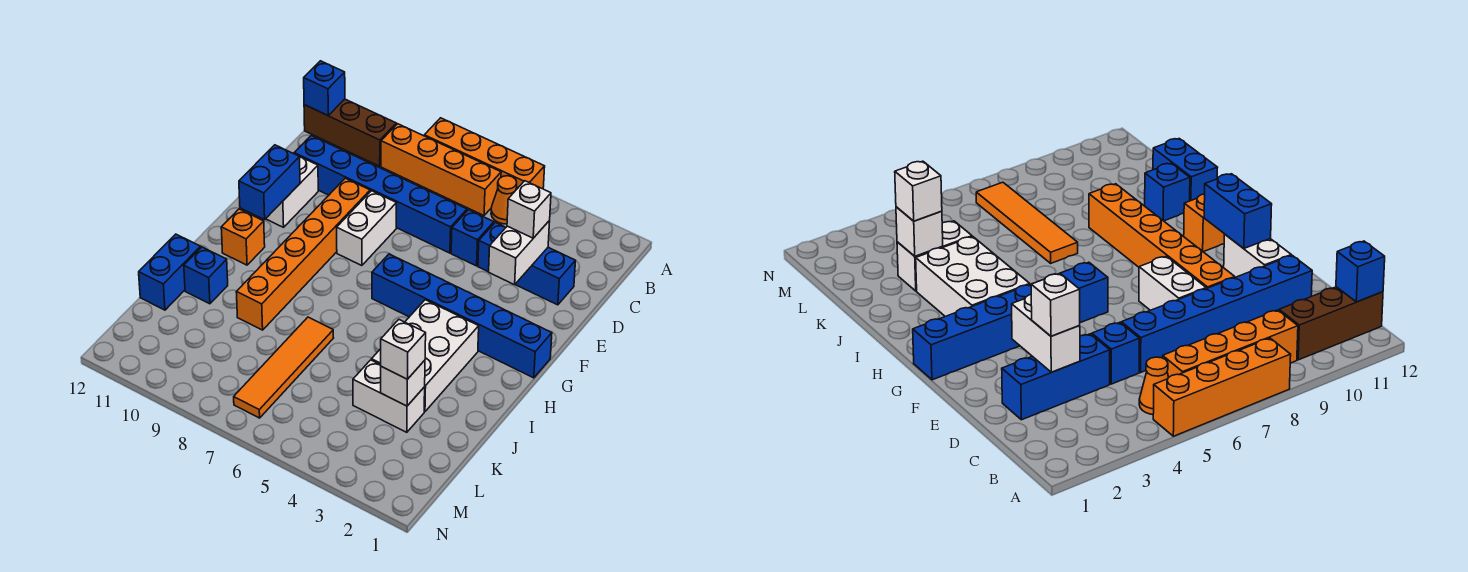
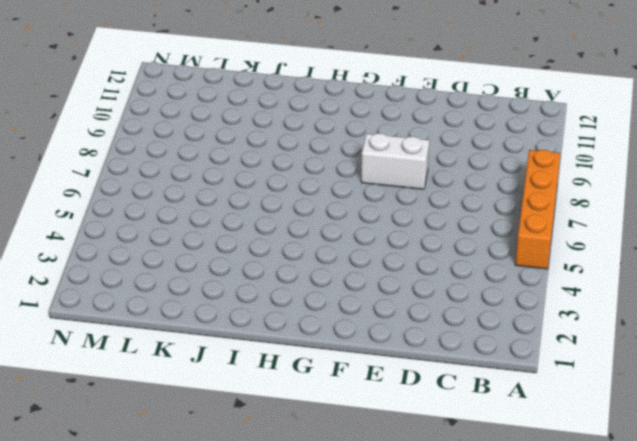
none -> orange 1x1 cone [491,176,517,224]
none -> orange 1x4 brick [381,124,501,216]
none -> brown 1x3 brick [304,99,396,166]

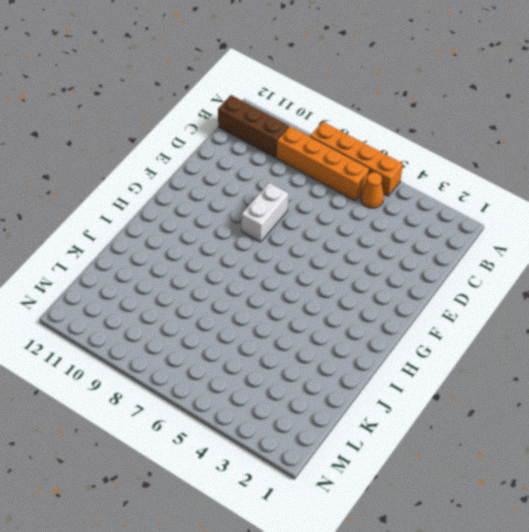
none -> blue 1x3 brick [478,222,575,305]
none -> blue 1x1 brick [451,210,494,266]
none -> blue 1x6 brick [294,136,467,253]

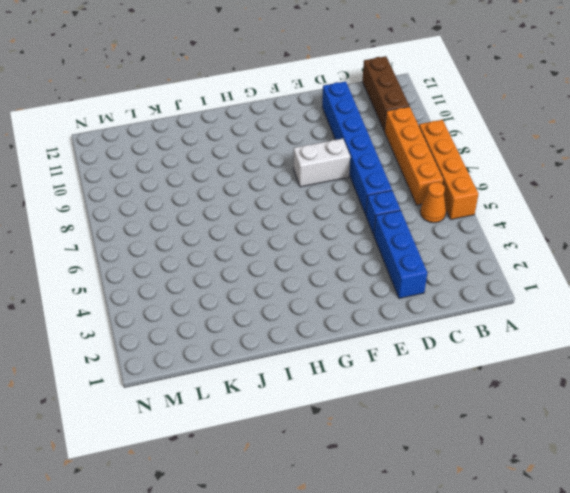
none -> orange 1x6 brick [236,178,370,330]
none -> white 1x2 brick [266,157,318,227]
none -> blue 1x6 brick [372,254,552,378]

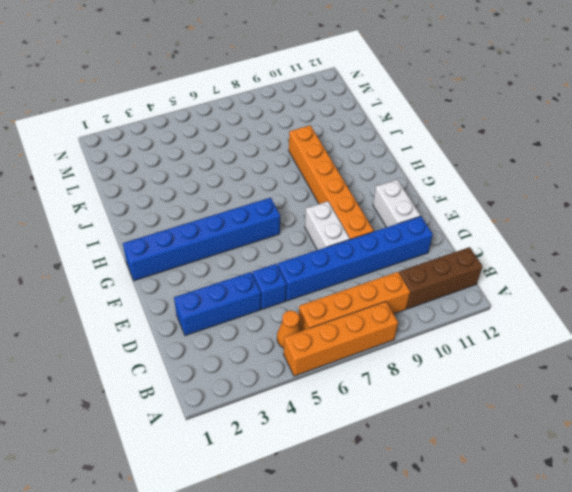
none -> white 2x3 brick [371,300,479,412]
none -> orange 1x1 brick [221,209,265,265]
none -> orange 1x4 tile [234,317,333,418]

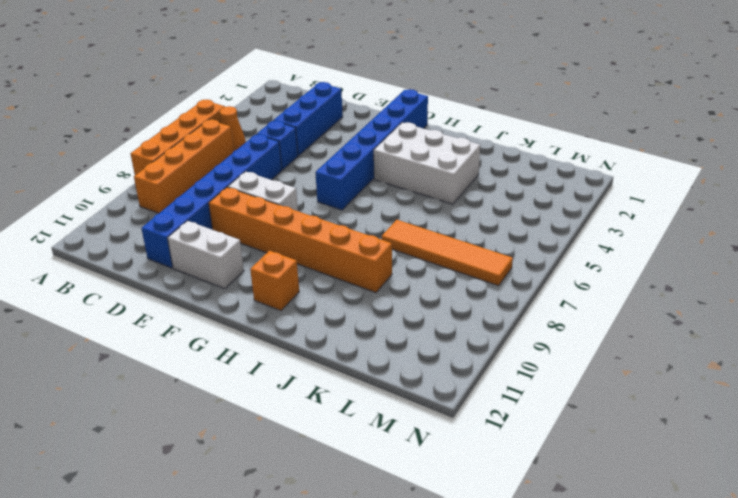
none -> brown 1x3 brick [304,99,396,166]
none -> blue 1x1 brick [184,247,228,304]
none -> blue 1x2 brick [139,234,201,310]

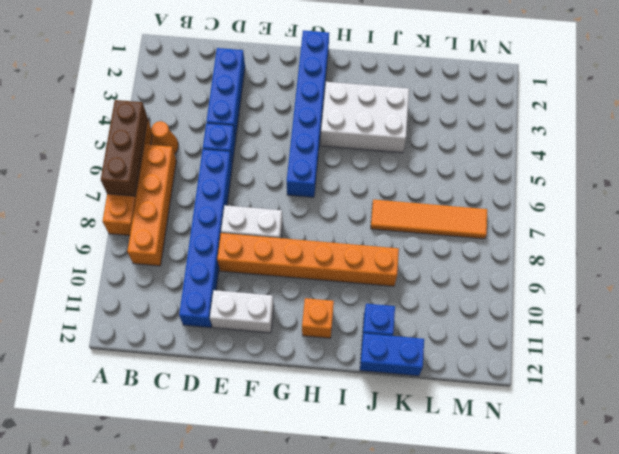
brown 1x3 brick [101,100,148,196] -> brown 1x3 brick moved to [304,99,396,166]
none -> white 1x2 brick [353,360,425,432]
none -> blue 1x1 brick [304,61,345,115]
none -> white 1x2 brick [489,220,550,285]

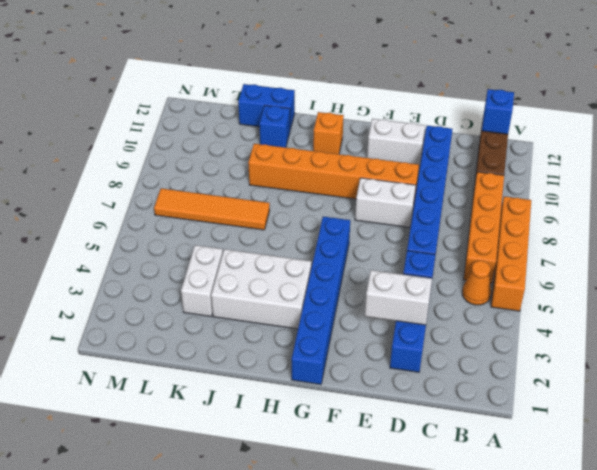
none -> blue 1x2 brick [239,145,300,220]
none -> white 1x1 brick [381,360,425,406]
none -> white 1x1 brick [507,181,551,238]

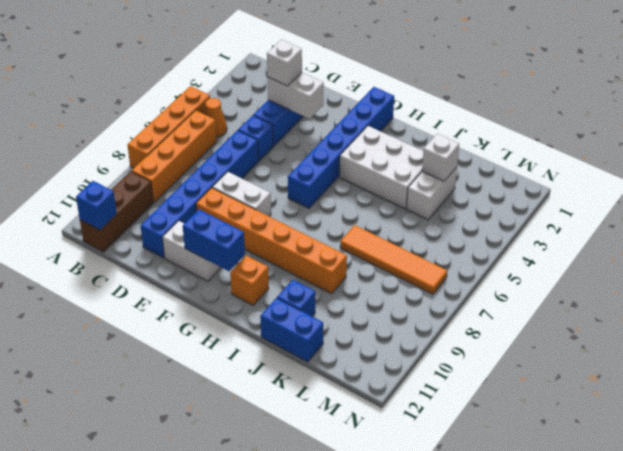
none -> white 1x1 brick [381,320,426,379]

